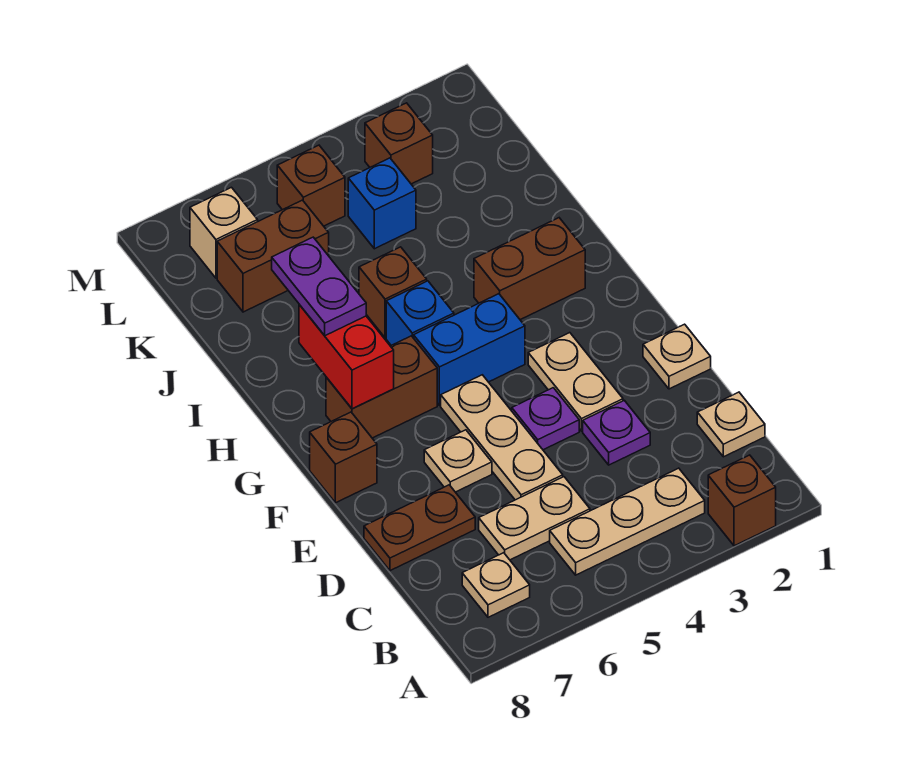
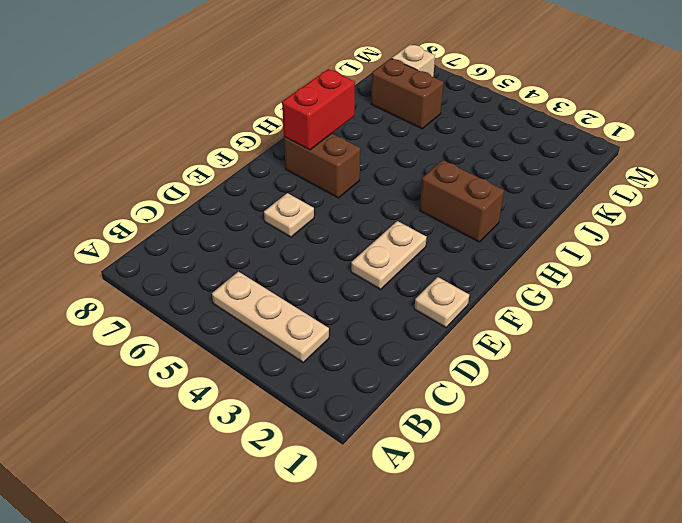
none -> brown 1x1 brick [708,455,776,546]
none -> tan 1x1 plate [462,553,530,617]
none -> tan 1x1 plate [697,392,765,457]

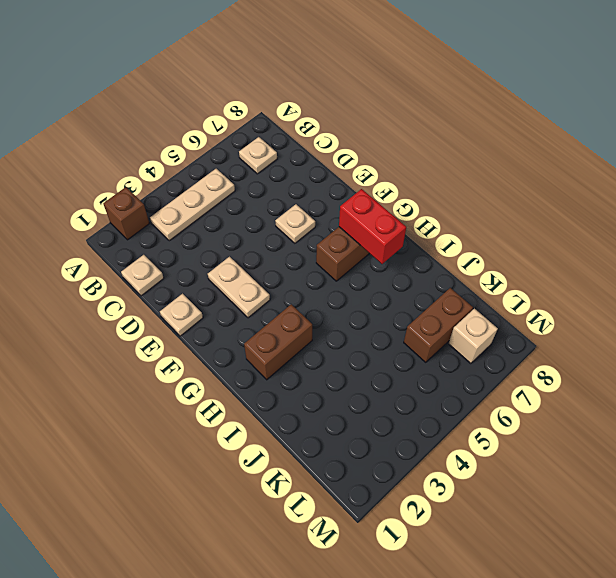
none -> tan 1x2 plate [479,477,590,560]
none -> purple 1x1 plate [583,400,650,465]
none -> tan 1x3 plate [441,375,563,500]

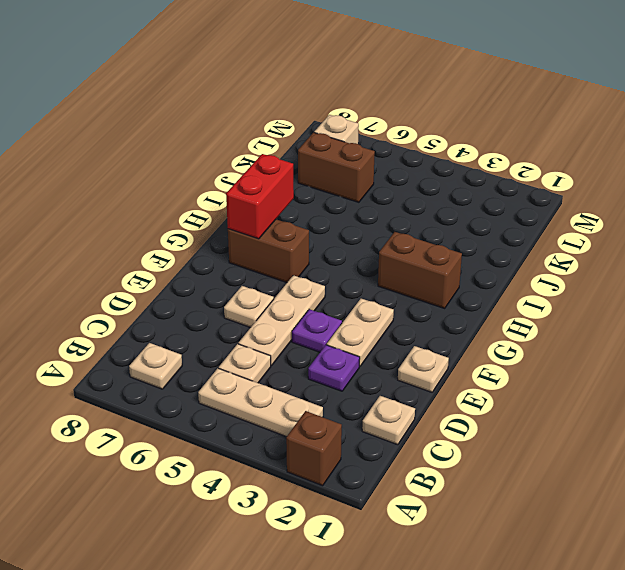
tan 1x1 plate [219,344,271,383] -> tan 1x2 plate [479,477,590,560]
none -> brown 1x2 plate [364,485,475,571]
none -> brown 1x1 brick [310,412,377,503]
none -> blue 1x2 brick [414,294,525,406]

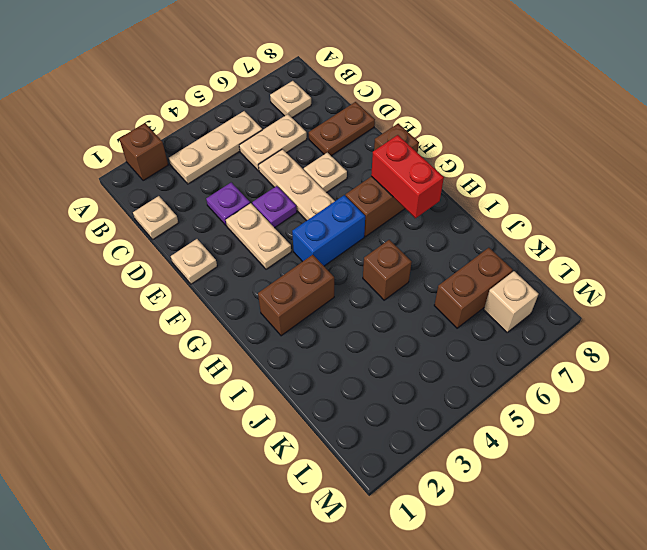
none -> blue 1x1 brick [386,281,454,345]
none -> blue 1x1 brick [348,158,416,249]
none -> brown 1x1 brick [365,103,433,184]

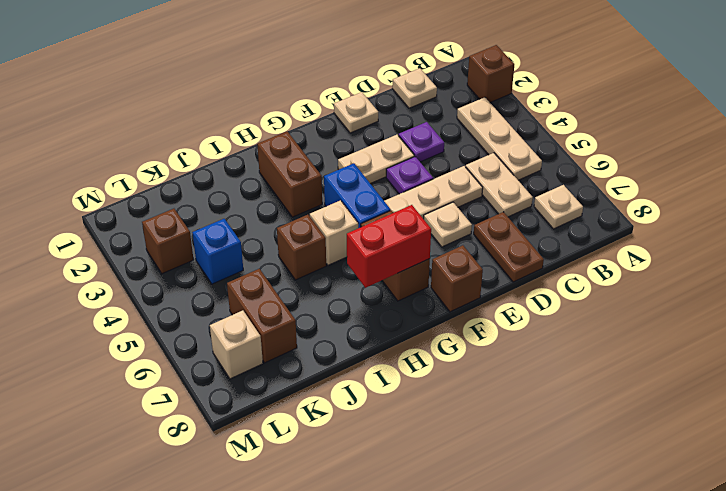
tan 1x1 brick [310,200,358,265] -> blue 1x1 brick [386,281,454,345]
none -> brown 1x1 brick [277,145,345,226]
none -> purple 1x2 plate [272,237,366,336]

